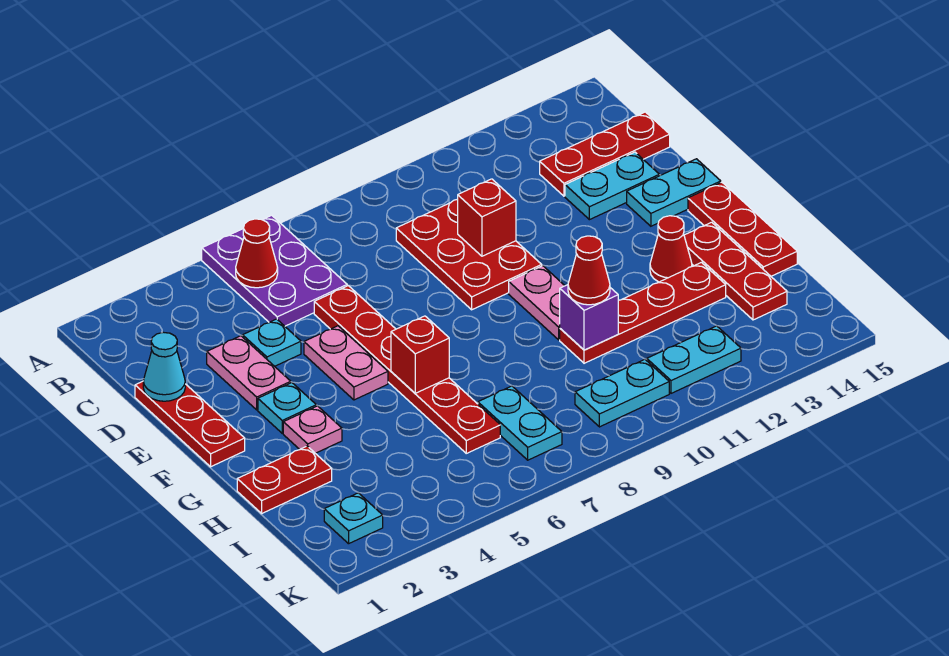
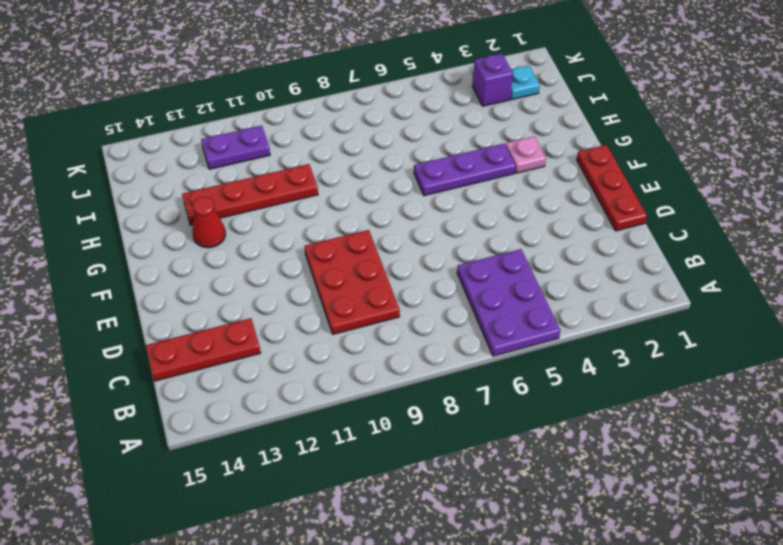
purple 1x3 plate [414,144,515,196] -> red 1x6 plate [314,286,500,453]
purple 1x1 brick [472,54,513,106] -> purple 1x1 brick moved to [560,285,618,350]
purple 1x2 plate [201,126,270,169] -> cyan 1x2 plate [647,326,741,393]
none -> pink 1x2 plate [207,336,291,410]
none -> cyan 1x1 plate [243,319,301,366]
none -> cyan 1x2 plate [565,152,659,220]

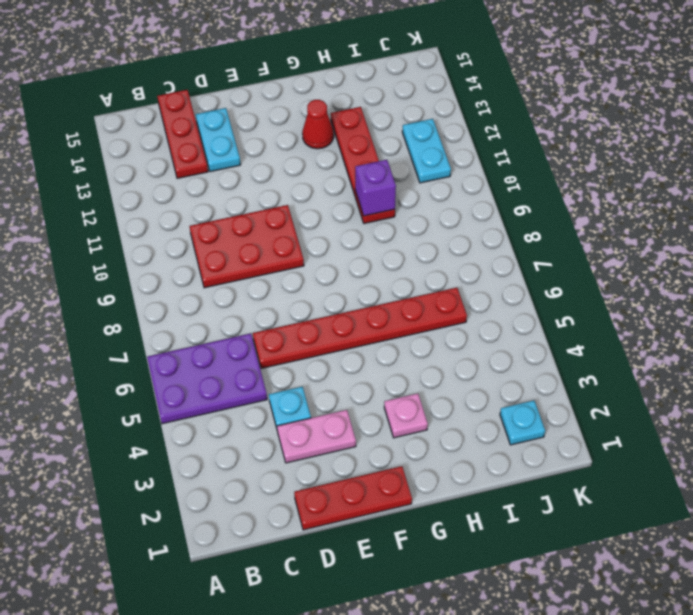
none -> pink 1x2 plate [304,326,388,400]
none -> cyan 1x2 plate [627,159,721,226]
none -> cyan 1x1 plate [258,383,316,433]

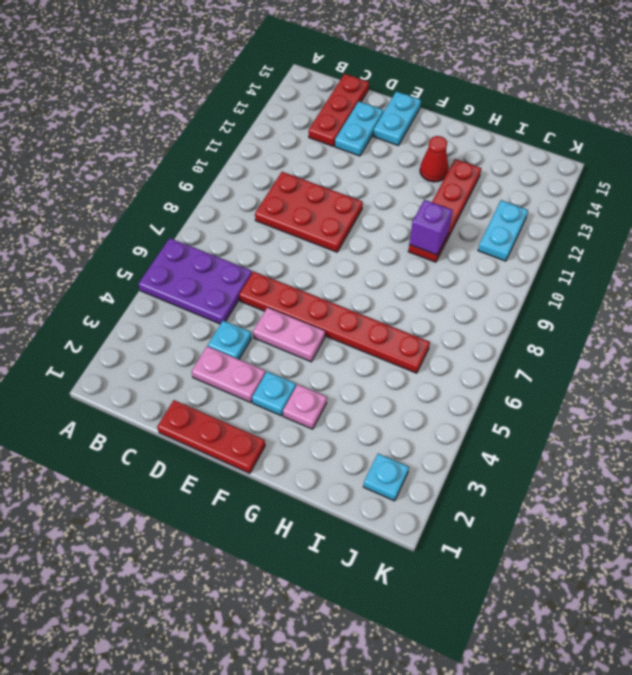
none -> pink 1x2 plate [509,266,565,340]
none -> red 1x3 plate [688,182,797,276]
none -> red 1x3 plate [684,222,787,320]

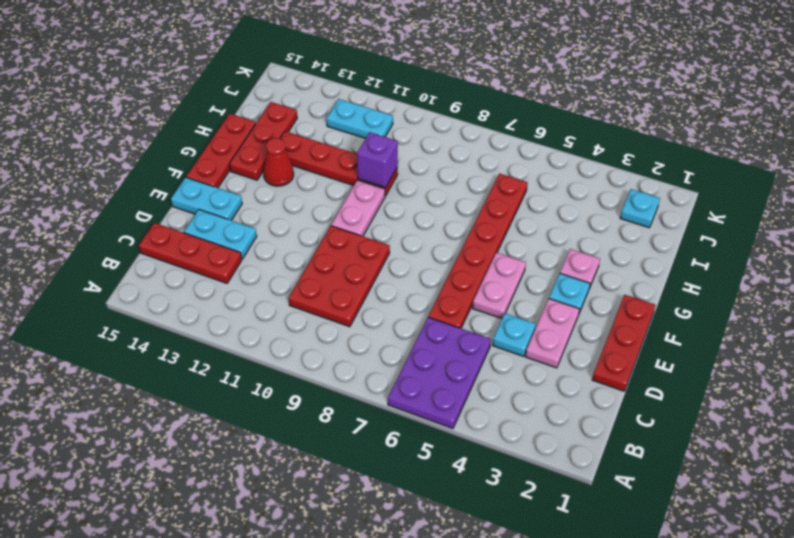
none -> red 1x2 plate [237,446,332,513]
none -> cyan 1x2 plate [478,386,562,460]
none -> cyan 1x2 plate [575,359,669,427]

